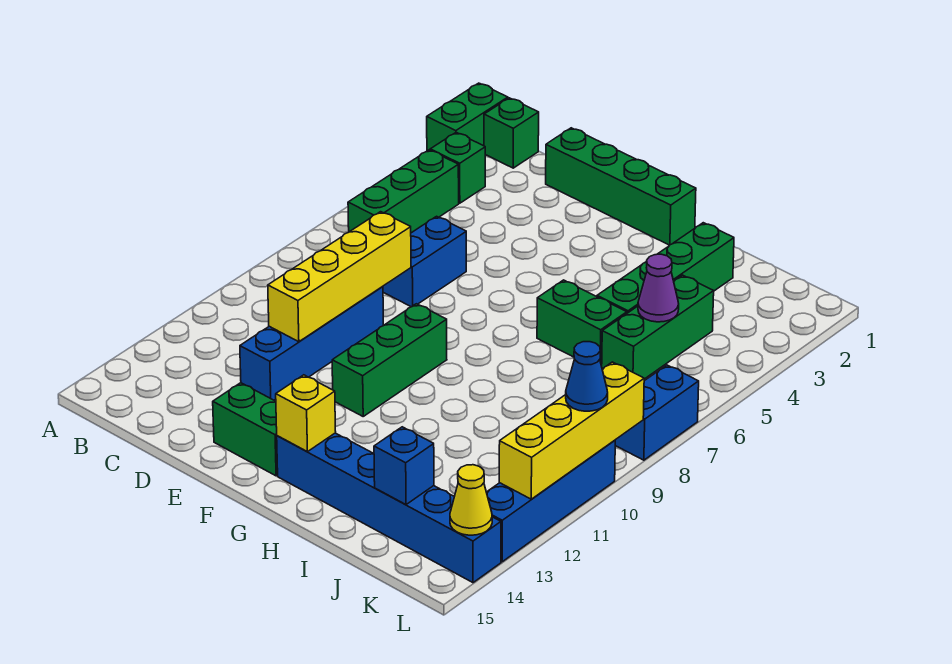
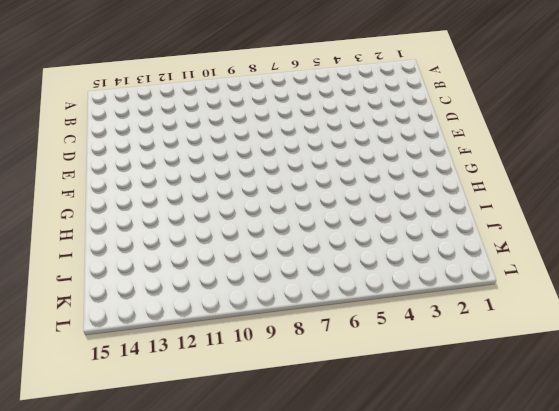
none -> green 1x2 brick [427,83,508,151]
none -> green 1x1 brick [484,98,539,168]
none -> green 1x1 brick [430,132,485,203]

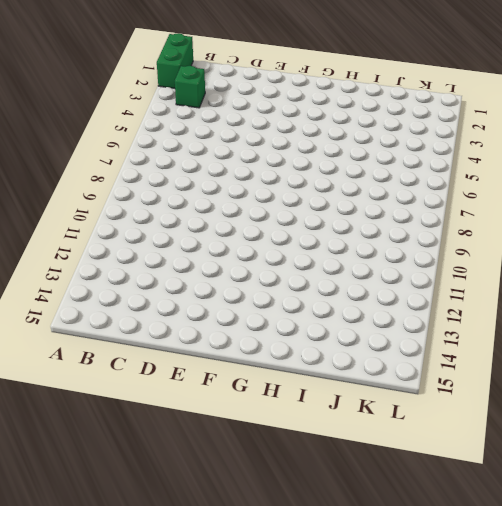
none -> green 1x1 brick [484,98,539,168]
none -> green 1x3 brick [348,150,459,233]
none -> green 1x4 brick [546,128,696,245]

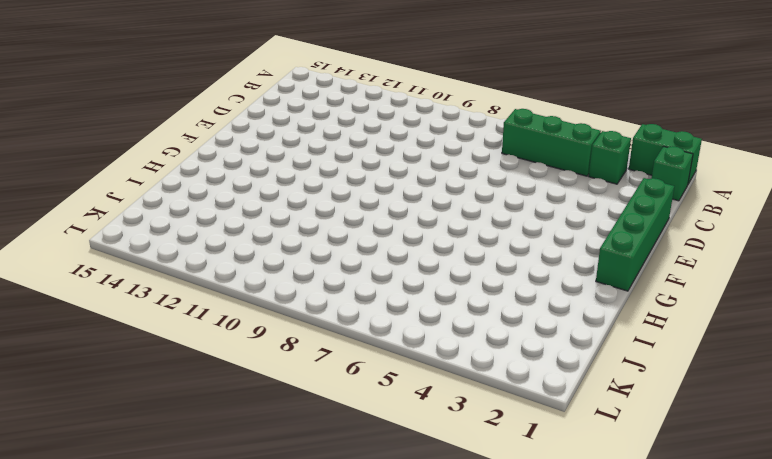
none -> blue 1x2 brick [383,216,466,307]
none -> blue 1x4 brick [240,286,383,400]
none -> green 1x2 brick [213,383,278,476]

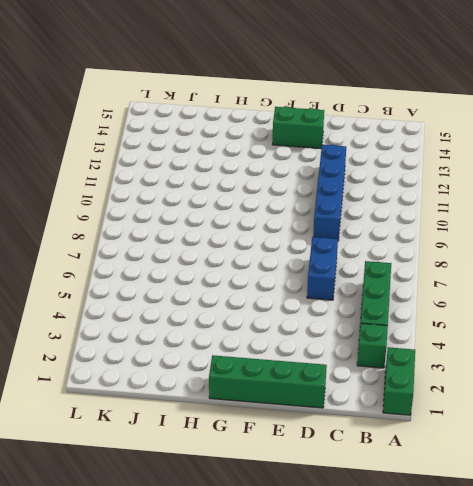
none -> green 1x1 brick [484,98,539,168]
none -> green 1x3 brick [332,304,447,416]
none -> blue 1x6 brick [277,433,501,583]

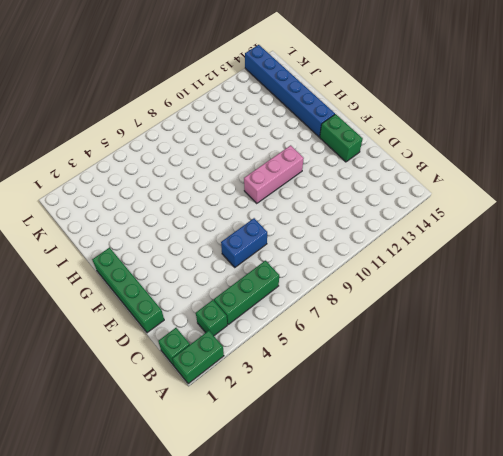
pink 1x3 brick [244,145,304,203] -> green 1x3 brick [332,304,447,416]
none -> blue 1x4 brick [240,286,383,400]
none -> green 1x2 brick [537,280,627,366]
none -> green 1x4 brick [597,223,734,313]

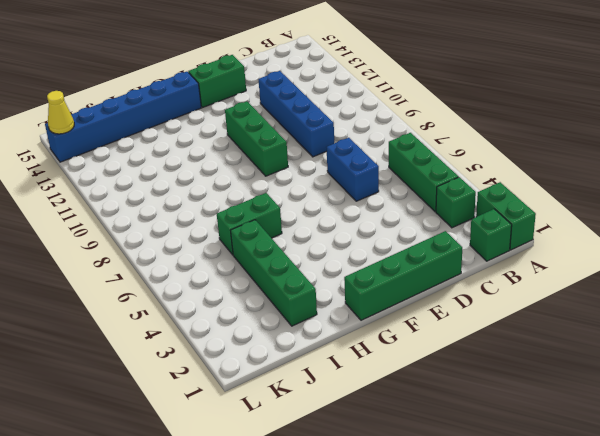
none -> green 1x3 brick [602,275,714,379]
none -> blue 1x2 brick [615,365,699,460]
none -> blue 1x4 brick [486,440,615,562]

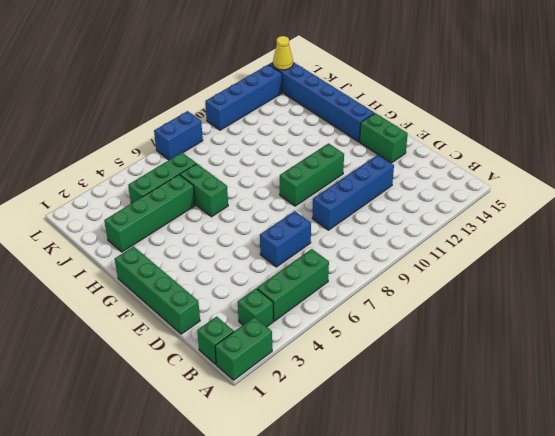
none -> yellow 1x4 brick [268,212,411,342]
none -> yellow 1x1 brick [276,375,336,452]
none -> purple 1x1 cone [638,254,679,322]

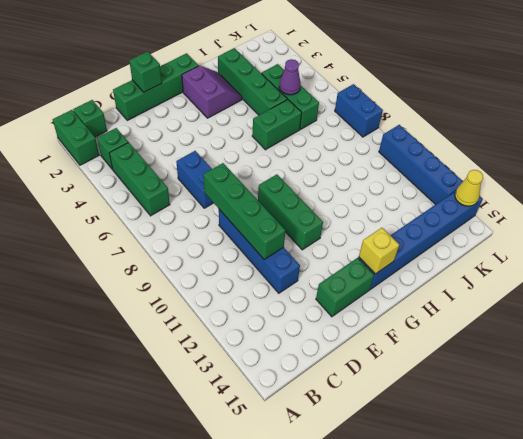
green 1x4 brick [203,163,286,259] -> yellow 1x4 brick [268,212,411,342]
green 1x1 brick [129,52,162,92] -> none
purple 2x2 slope [182,66,242,118] -> none
none -> blue 1x1 brick [374,427,434,505]
none -> yellow 1x4 brick [499,362,644,499]
none -> blue 1x1 cone [566,342,608,411]

